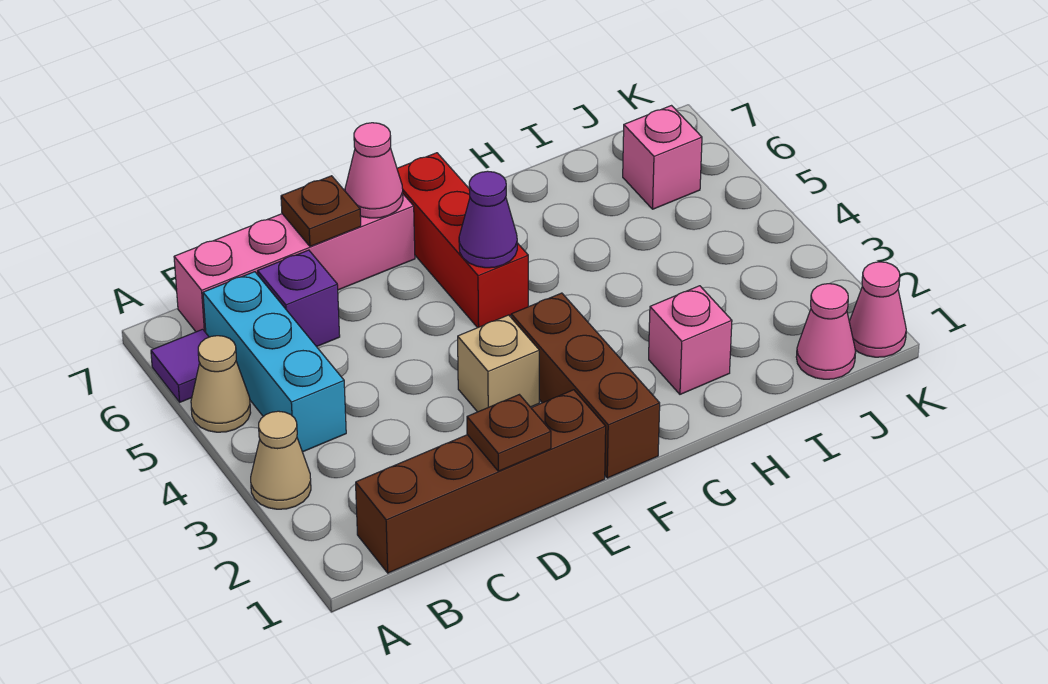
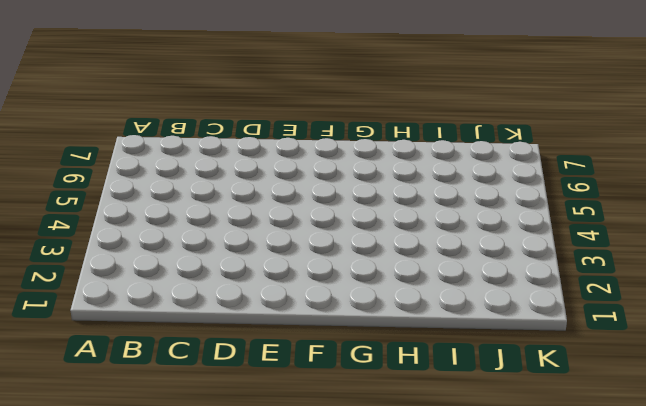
none -> tan 1x1 cone [251,411,311,509]
none -> tan 1x1 cone [191,336,251,432]
none -> purple 1x1 tile [151,329,209,402]

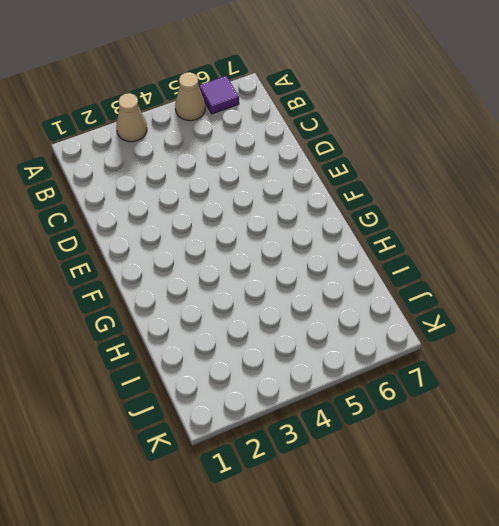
none -> brown 1x4 brick [356,390,606,573]
none -> cyan 1x3 brick [203,272,346,452]
none -> pink 1x4 brick [174,189,415,332]

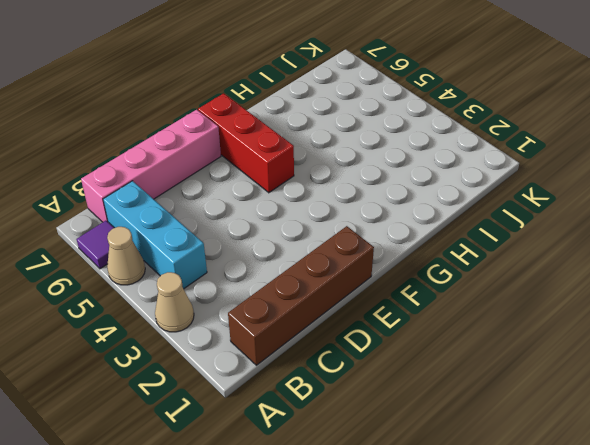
none -> purple 1x1 brick [258,250,340,347]
none -> tan 1x1 brick [458,315,539,412]
none -> brown 1x3 brick [511,293,660,478]

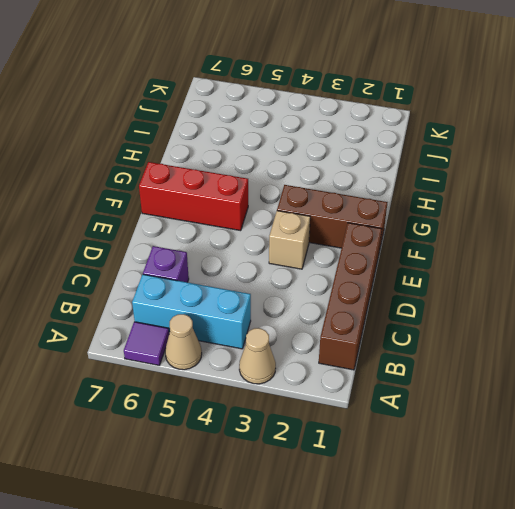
none -> pink 1x4 brick [174,189,415,332]
none -> pink 1x1 brick [649,286,732,394]
none -> pink 1x1 cone [796,284,856,379]

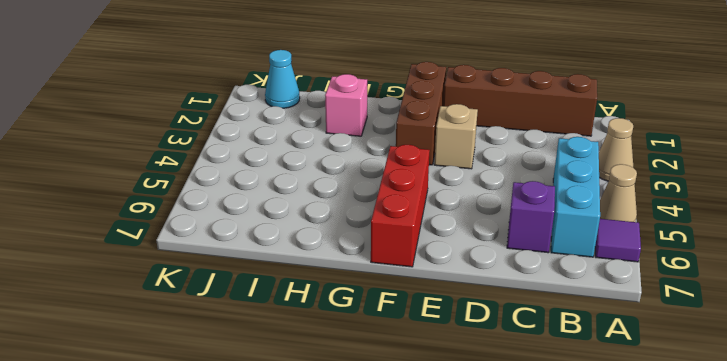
cyan 1x1 cone [265,50,300,108] -> pink 1x1 cone [796,284,856,379]
none -> pink 1x4 brick [174,189,415,332]
none -> pink 1x1 brick [623,106,702,209]
none -> pink 1x1 cone [849,262,906,357]

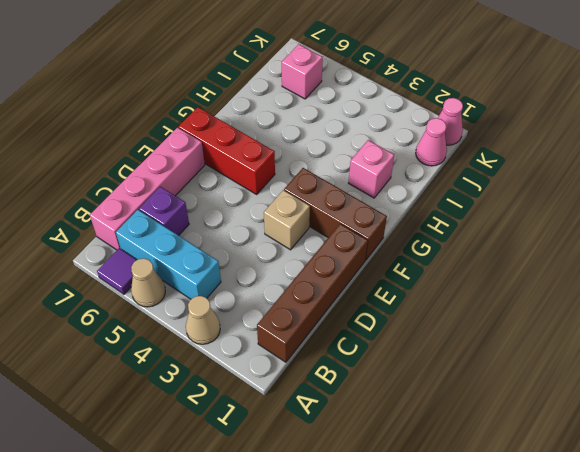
none -> brown 1x1 plate [467,395,551,471]
none -> brown 1x1 plate [281,176,361,247]
none -> pink 1x1 cone [345,123,403,218]

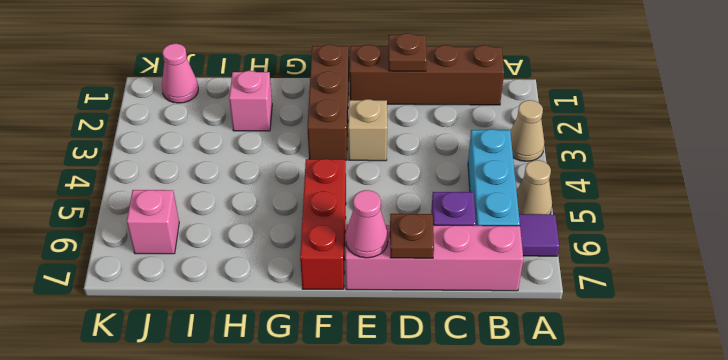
none -> pink 1x1 cone [849,262,906,357]
none -> purple 1x1 cone [459,171,517,268]

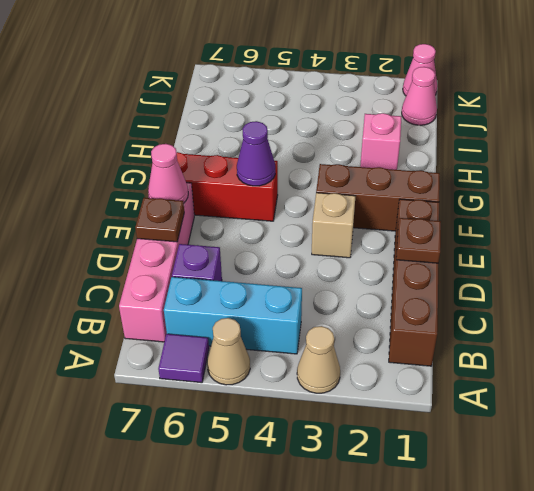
none -> pink 1x1 brick [623,106,702,209]

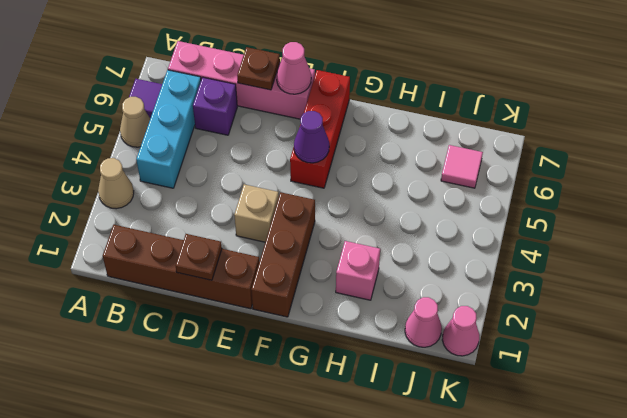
pink 1x1 tile [441,145,483,188] -> pink 1x1 brick [623,106,702,209]

